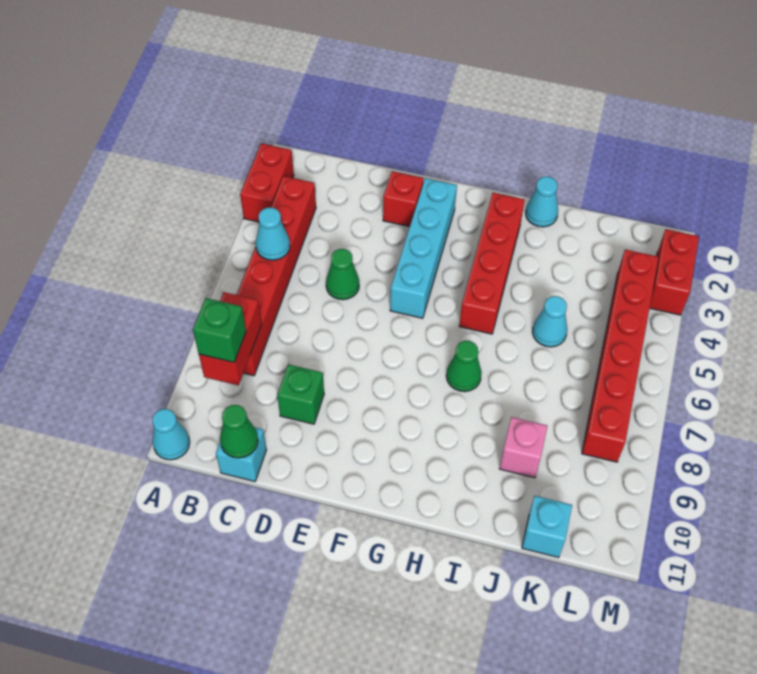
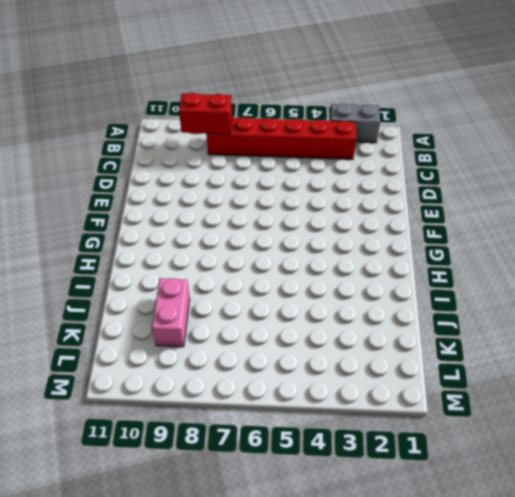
grey 1x2 brick [330,103,380,143] -> red 1x2 brick [240,143,294,222]
pink 1x2 brick [152,278,190,347] -> pink 1x1 brick [500,417,547,478]
none -> cyan 1x1 cone [152,409,190,460]
none -> cyan 1x1 brick [216,428,267,482]
none -> green 1x1 cone [326,249,359,300]

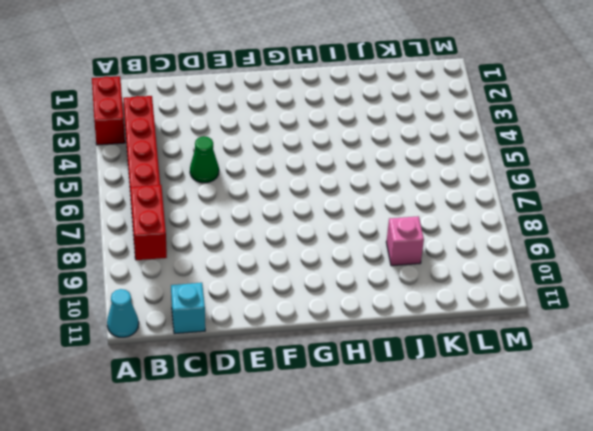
none -> green 1x1 brick [277,364,324,424]
none -> red 1x1 brick [383,171,423,227]
none -> cyan 1x4 brick [390,178,457,318]

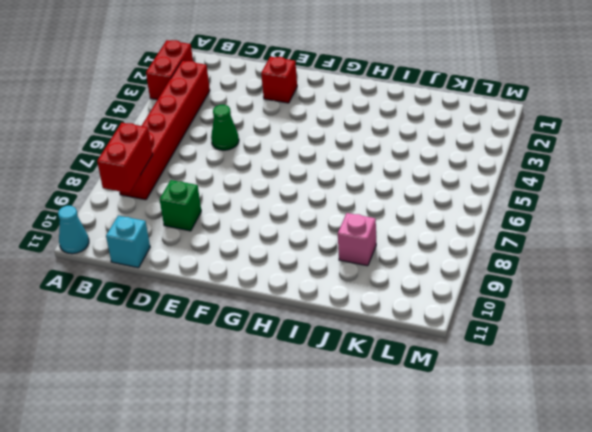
none -> cyan 1x4 brick [390,178,457,318]
none -> red 1x4 brick [459,193,525,334]
none -> green 1x1 cone [446,341,482,392]

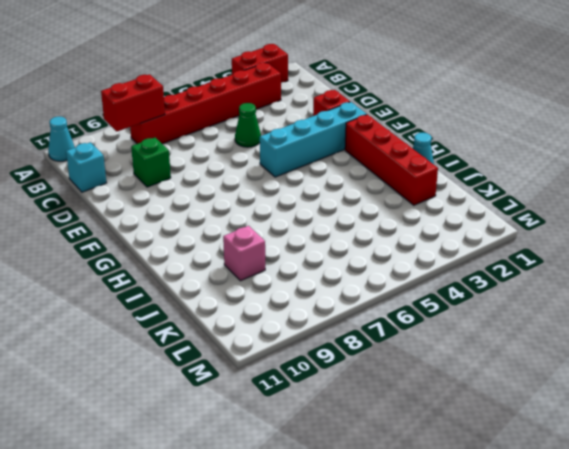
red 1x4 brick [345,115,438,205] -> red 1x4 brick turned to [459,193,525,334]
none -> green 1x1 cone [446,341,482,392]
none -> cyan 1x1 cone [532,296,567,347]
none -> cyan 1x1 brick [522,496,572,558]

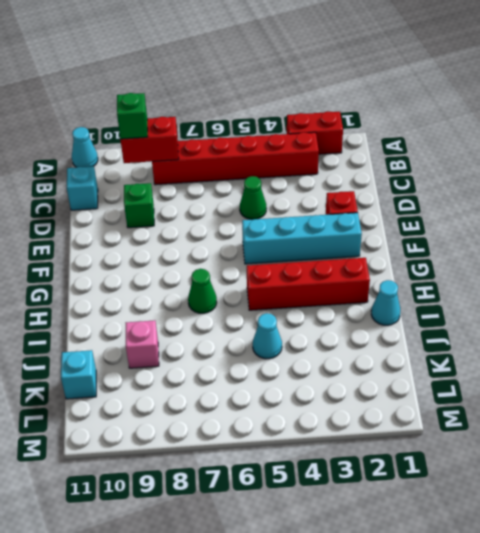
none -> red 1x6 brick [582,250,659,462]
none -> red 1x2 brick [650,229,699,315]
none -> cyan 1x1 cone [256,208,290,260]

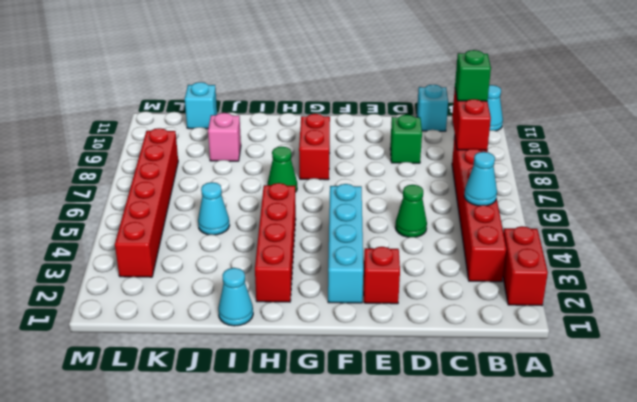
red 1x2 brick [299,114,330,180] -> red 1x2 brick moved to [650,229,699,315]
none -> green 1x1 cone [220,405,258,458]

